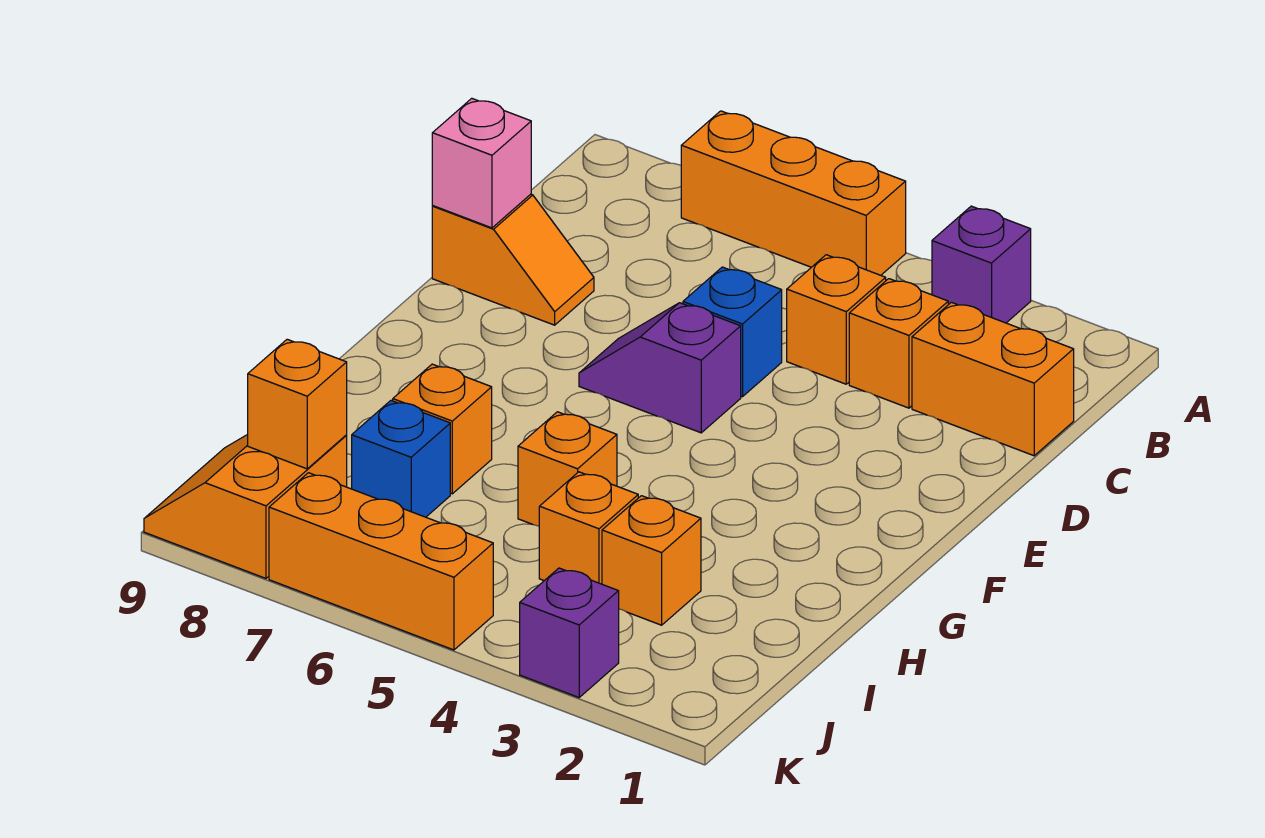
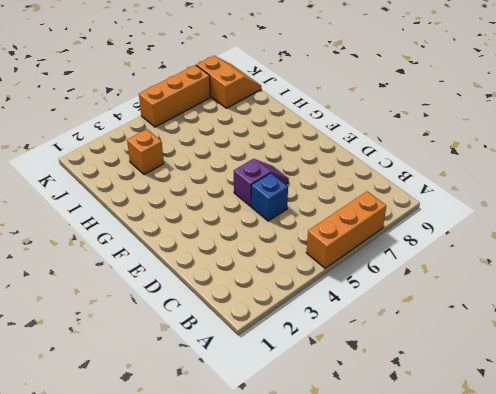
none -> purple 1x1 brick [932,206,1031,323]
none -> orange 1x2 brick [912,302,1074,456]
none -> orange 1x1 brick [849,279,948,408]

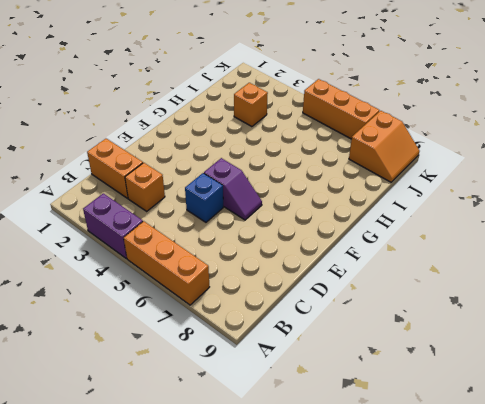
purple 1x2 brick [83,193,143,258] -> purple 1x1 brick [932,206,1031,323]
none -> orange 1x1 brick [787,255,886,384]
none -> orange 1x2 slope [432,194,594,325]
none -> orange 1x1 brick [518,412,617,526]

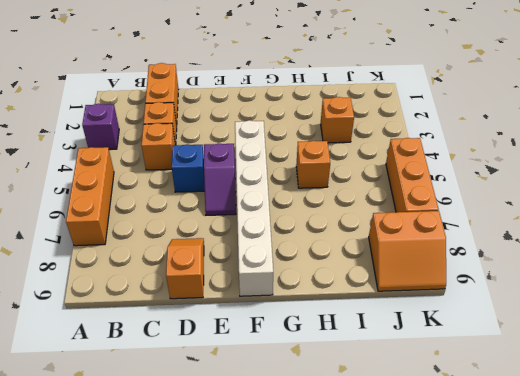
white 1x6 brick [235,120,273,296] -> none
none -> orange 1x1 brick [393,364,492,494]
none -> orange 1x1 brick [539,472,638,584]
none -> blue 1x1 brick [352,401,450,517]

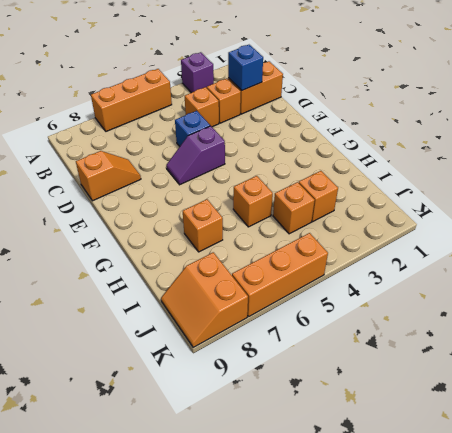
blue 1x1 brick [228,45,263,90] -> blue 1x1 brick moved to [352,401,450,517]
none -> purple 1x1 brick [520,568,619,697]
none -> pink 1x1 brick [432,98,531,228]
none -> orange 1x1 brick [248,339,347,469]

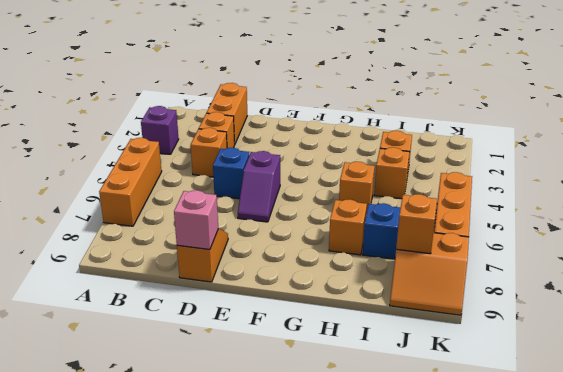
none -> purple 1x1 brick [520,568,619,697]

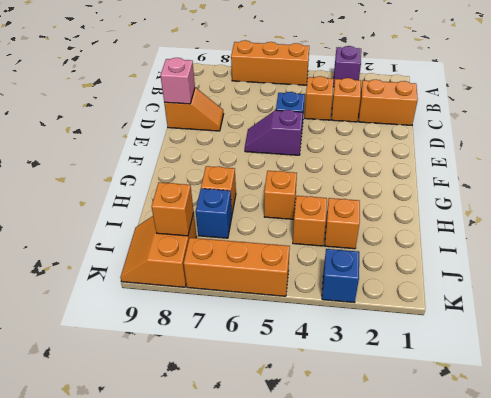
blue 1x1 brick [322,249,359,303] -> purple 1x1 brick [520,568,619,697]

